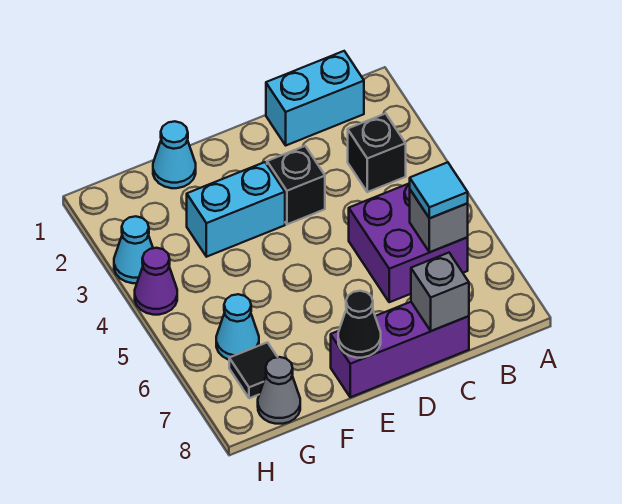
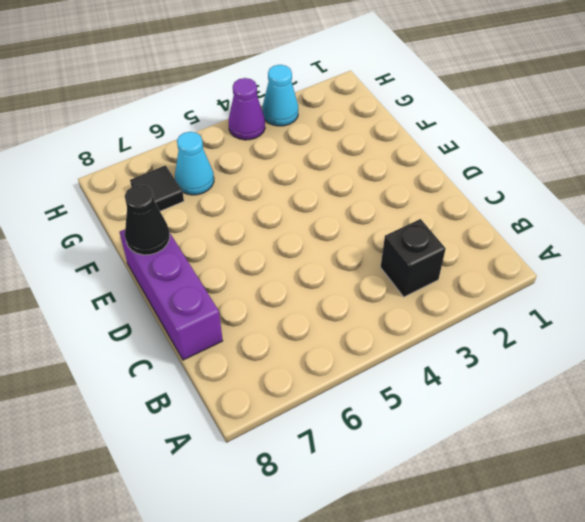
none -> cyan 1x2 brick [266,51,364,145]
none -> purple 2x2 brick [349,183,468,302]
none -> black 1x1 brick [267,146,325,224]

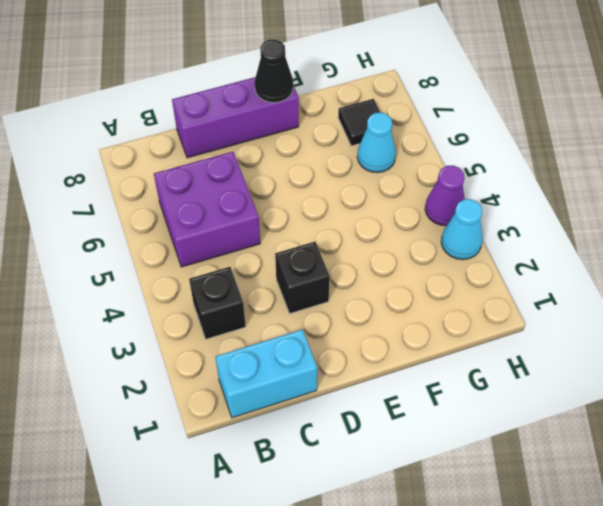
none -> cyan 1x2 brick [187,162,285,257]
none -> cyan 1x1 cone [153,121,196,188]
none -> grey 1x1 cone [258,357,300,424]

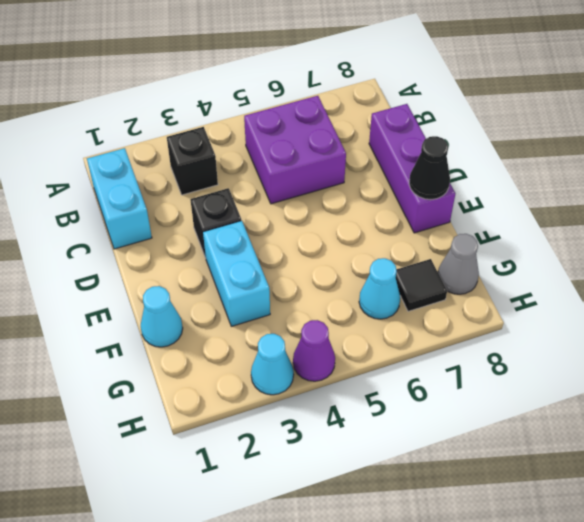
none -> grey 1x1 brick [410,190,468,252]
none -> grey 1x1 brick [411,253,469,331]
none -> cyan 1x1 tile [410,162,468,218]

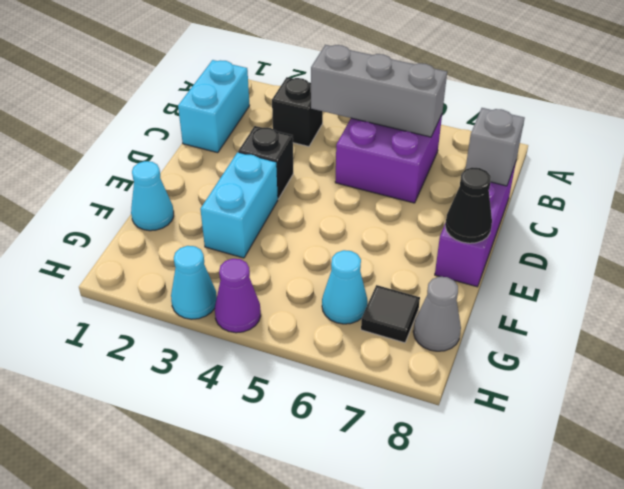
grey 1x3 brick [311,45,447,137] -> grey 1x1 brick [410,190,468,252]
none -> cyan 1x1 tile [410,162,468,218]

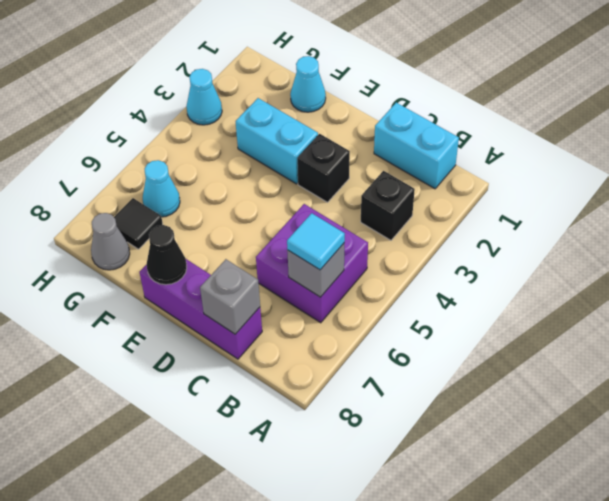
none -> purple 1x1 cone [135,248,177,315]

